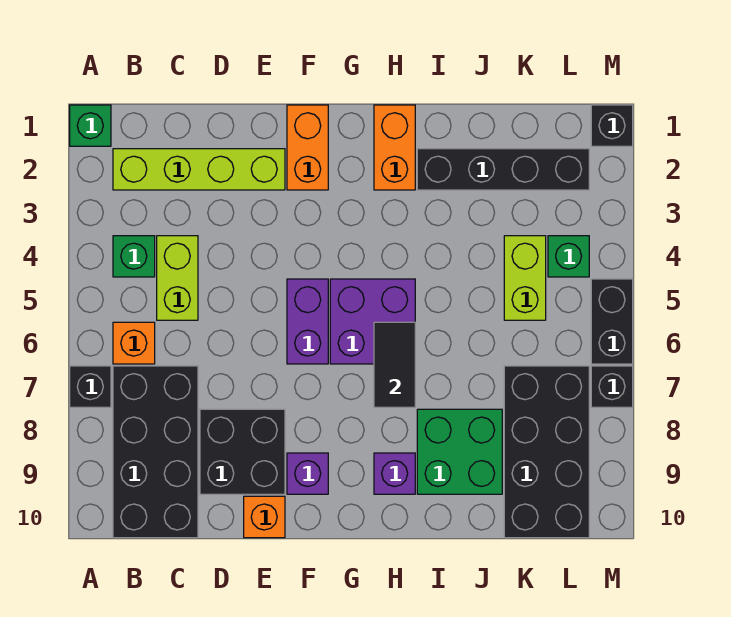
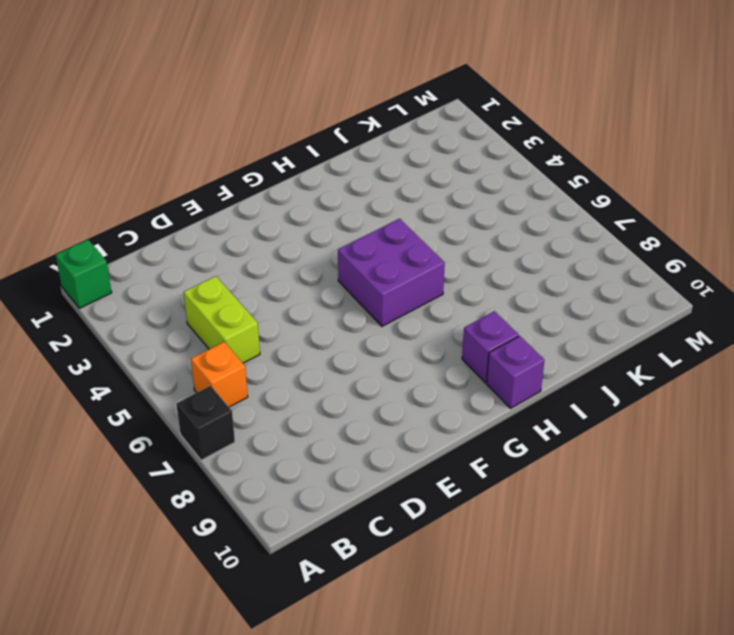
purple 1x1 brick [487,336,544,408] -> purple 1x1 brick moved to [287,453,328,494]
none -> lime 1x4 brick [113,149,285,190]
none -> green 1x1 brick [113,236,155,277]
none -> black 2x4 brick [113,366,198,538]

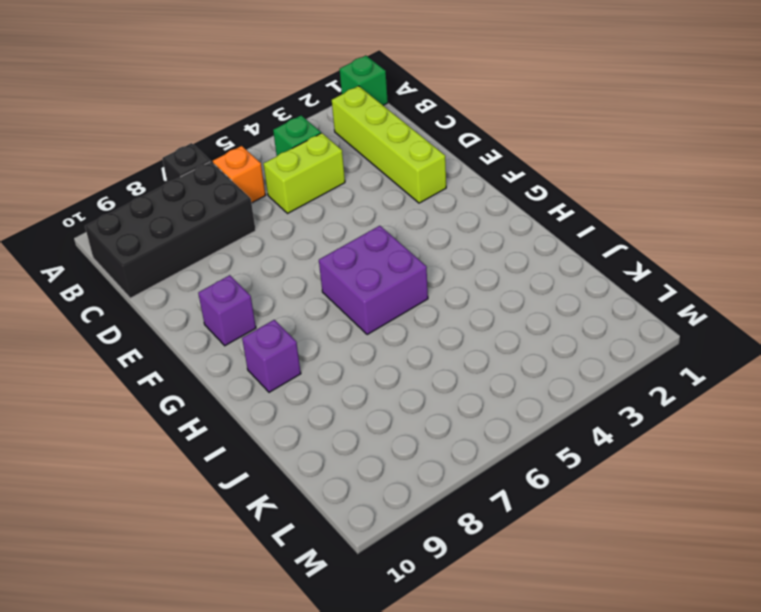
none -> black 2x2 brick [200,409,285,494]
none -> orange 1x1 brick [244,496,285,538]
none -> orange 1x2 brick [287,105,328,190]

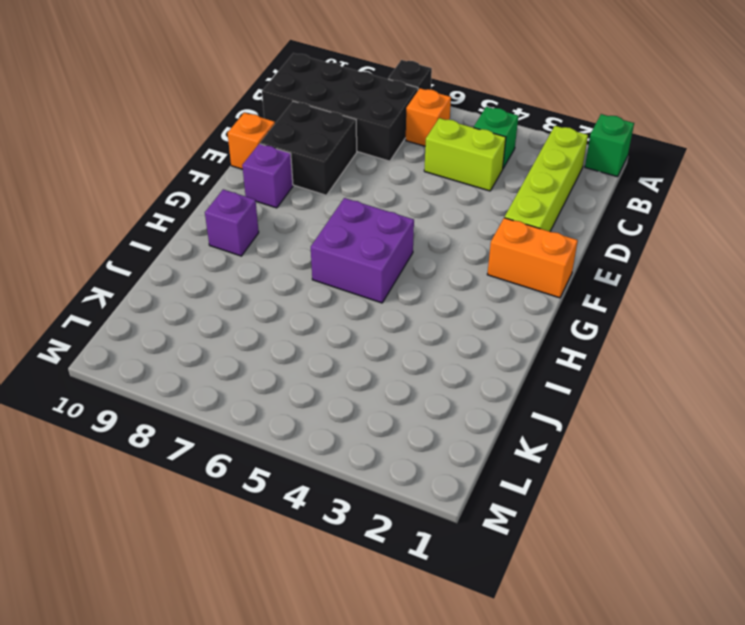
none -> purple 1x2 brick [287,279,328,364]
none -> orange 1x2 brick [374,105,415,190]
none -> black 1x4 brick [417,149,589,190]

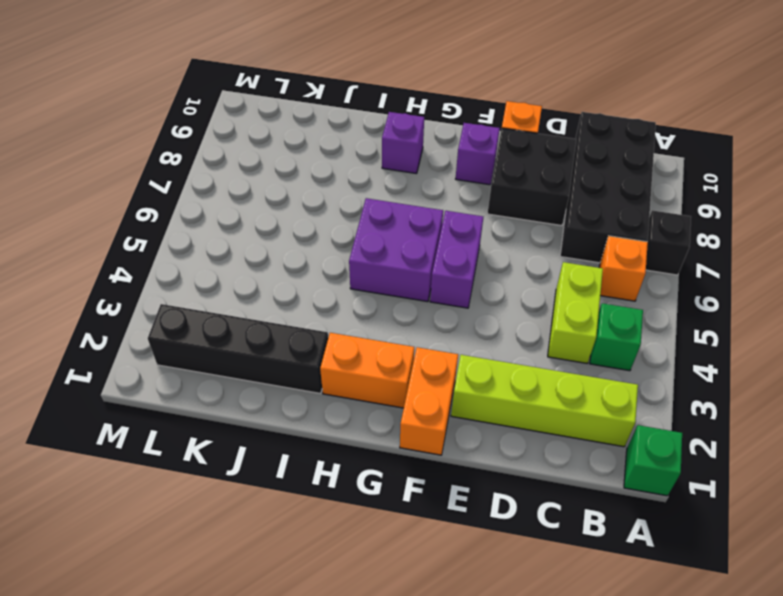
orange 1x2 brick [320,333,414,408] -> orange 1x2 brick turned to [374,105,415,190]
none -> green 2x2 brick [417,409,502,494]
none -> lime 1x2 brick [504,236,546,320]
none -> black 2x4 brick [504,366,589,538]

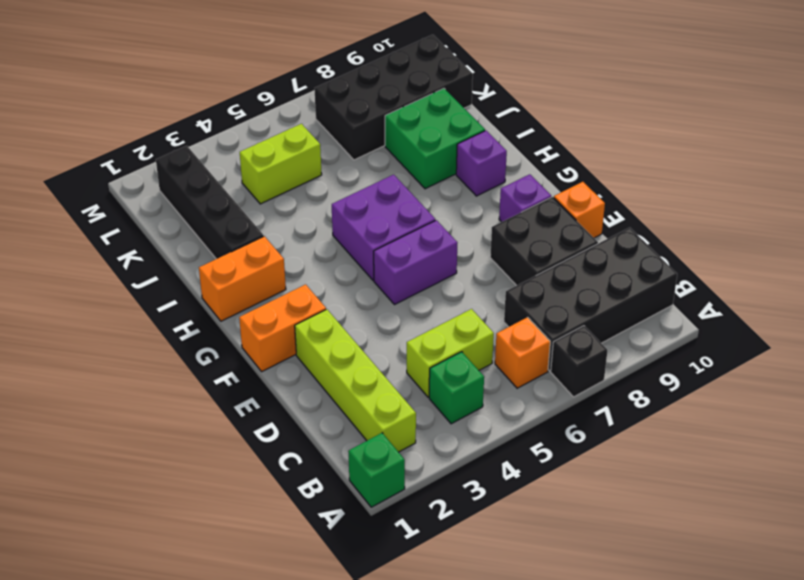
none -> green 1x1 brick [548,236,589,277]
none -> black 1x1 brick [591,105,633,146]
none -> black 1x2 brick [591,279,633,364]

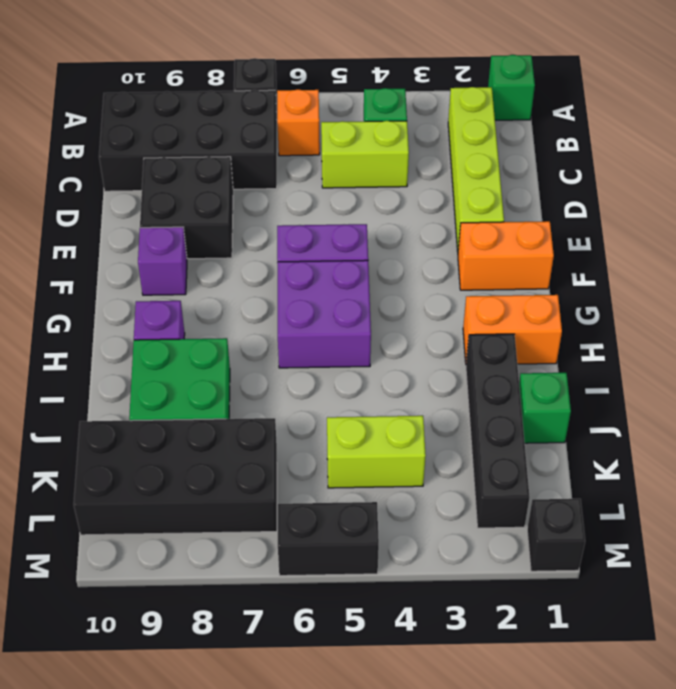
green 1x1 brick [519,373,571,443] -> green 1x1 brick moved to [548,236,589,277]
none -> orange 1x1 brick [244,496,285,538]
none -> black 1x1 brick [591,366,633,407]
none -> black 1x2 tile [374,322,415,407]

